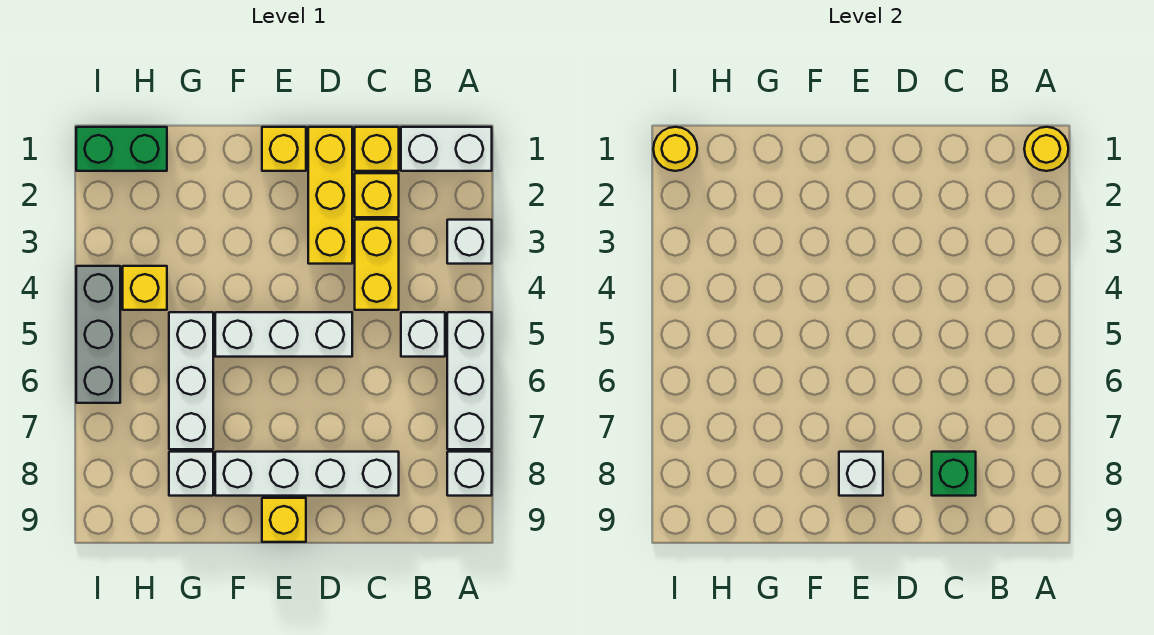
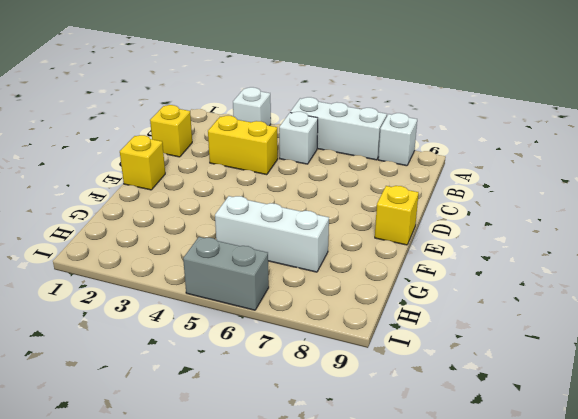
grey 1x2 brick [183,237,269,310] -> grey 1x3 brick [76,266,120,403]
none -> white 1x2 brick [401,127,492,171]
none -> yellow 1x1 brick [355,173,399,217]
none -> white 1x4 brick [215,452,399,496]

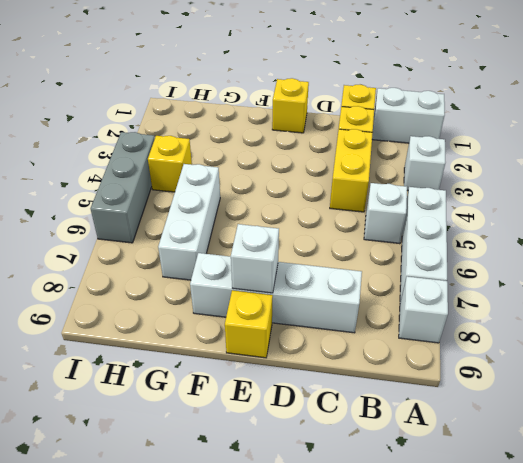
none -> yellow 1x3 brick [308,127,352,264]
none -> white 1x3 brick [215,312,352,357]
none -> white 1x1 brick [169,452,213,496]

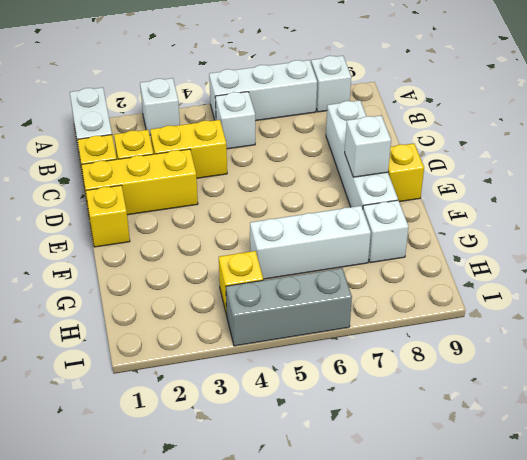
none -> white 1x3 brick [215,312,352,357]
none -> green 1x2 brick [76,127,167,171]
none -> yellow 1x1 round brick [1024,127,1068,171]

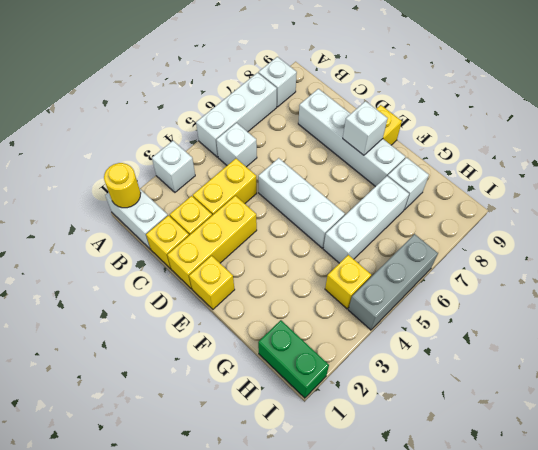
none -> green 1x1 brick [932,452,976,496]
none -> yellow 1x1 round brick [653,127,697,171]

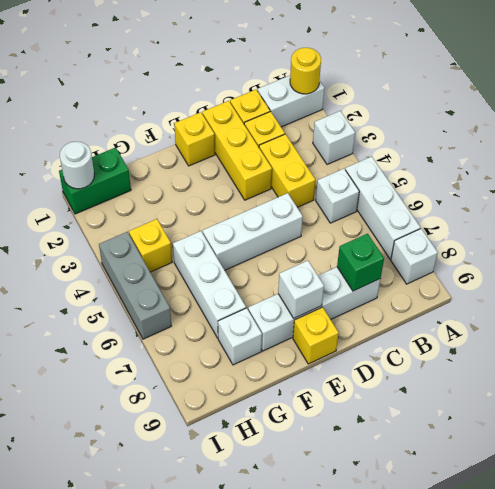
white 1x1 round brick [60,142,94,189] -> yellow 1x1 round brick [653,127,697,171]

